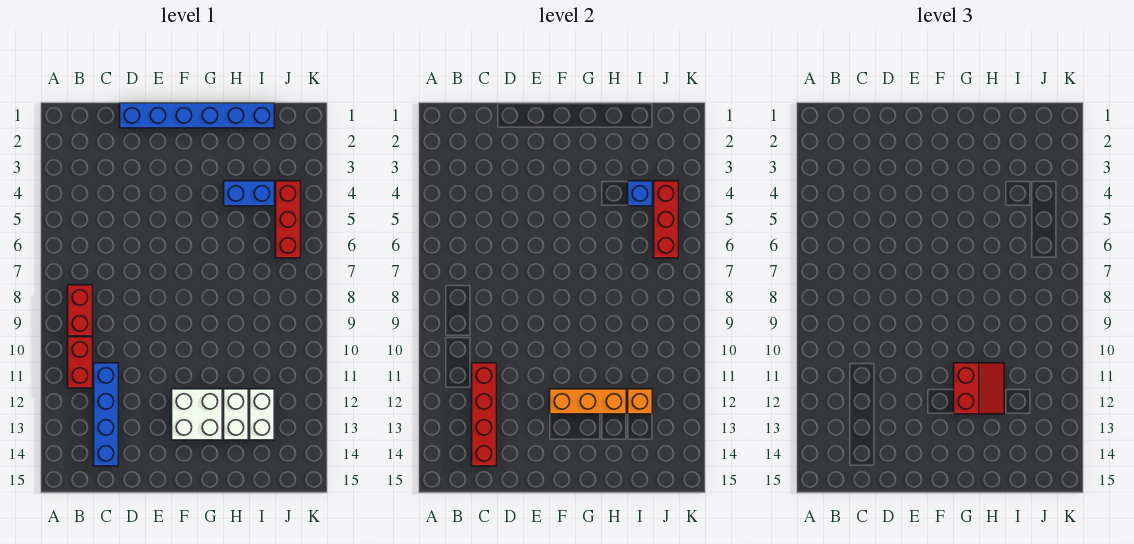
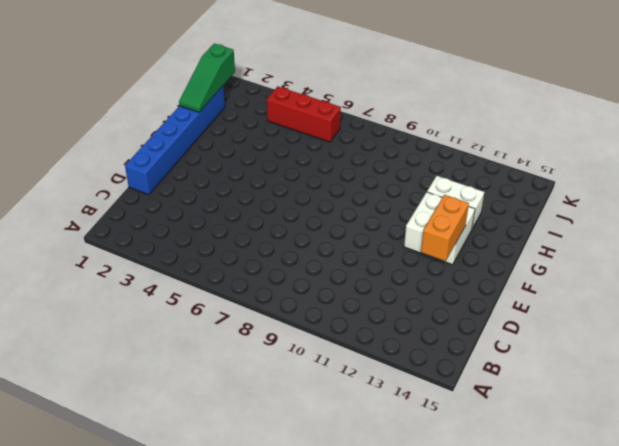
orange 1x2 brick [421,195,469,261] -> none
green 1x3 slope [179,44,235,112] -> none
none -> red 1x2 brick [68,285,92,336]
none -> red 1x2 brick [68,337,92,388]
none -> blue 1x4 brick [94,363,118,466]

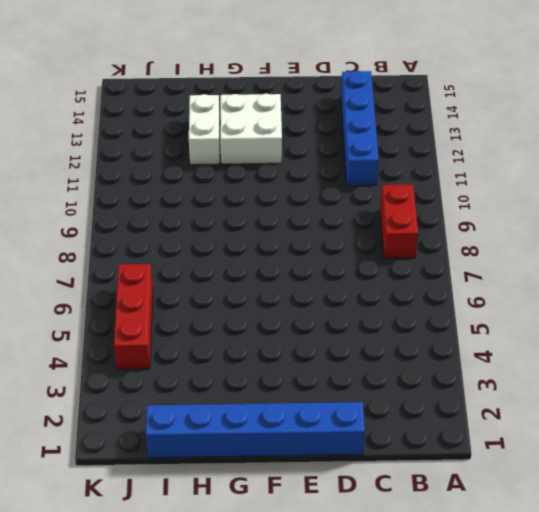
none -> red 1x2 brick [68,337,92,388]
none -> blue 1x2 brick [224,181,274,206]
none -> white 1x2 brick [250,389,274,440]

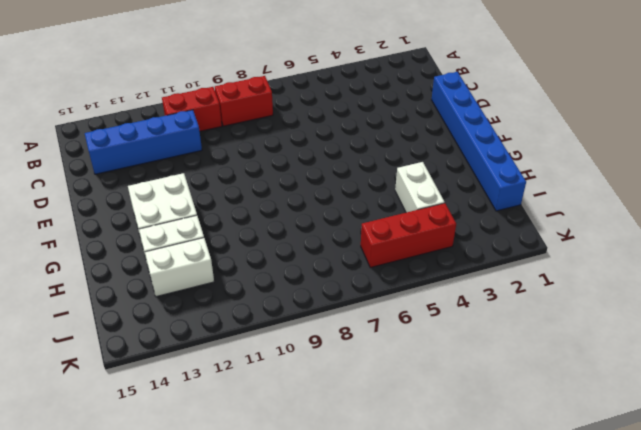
white 1x2 brick [395,162,445,213] -> blue 1x2 brick [224,181,274,206]
none -> red 1x4 brick [472,363,496,466]
none -> orange 1x3 brick [550,389,626,414]
none -> blue 1x1 brick [628,181,652,206]

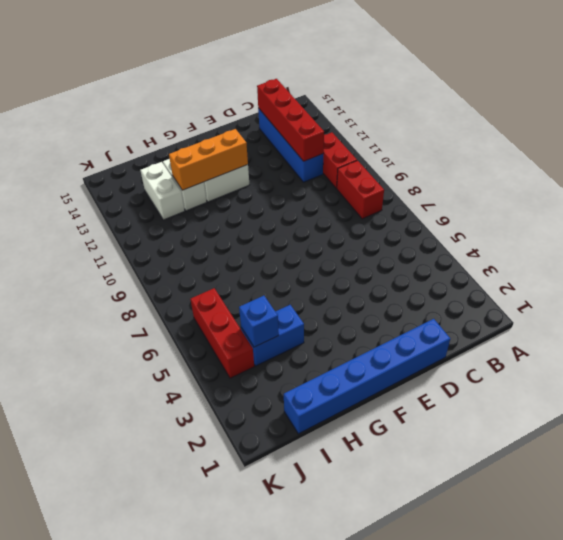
none -> orange 1x1 brick [628,389,652,414]
none -> red 1x3 brick [654,181,678,258]
none -> red 2x2 slope [954,363,1004,414]

